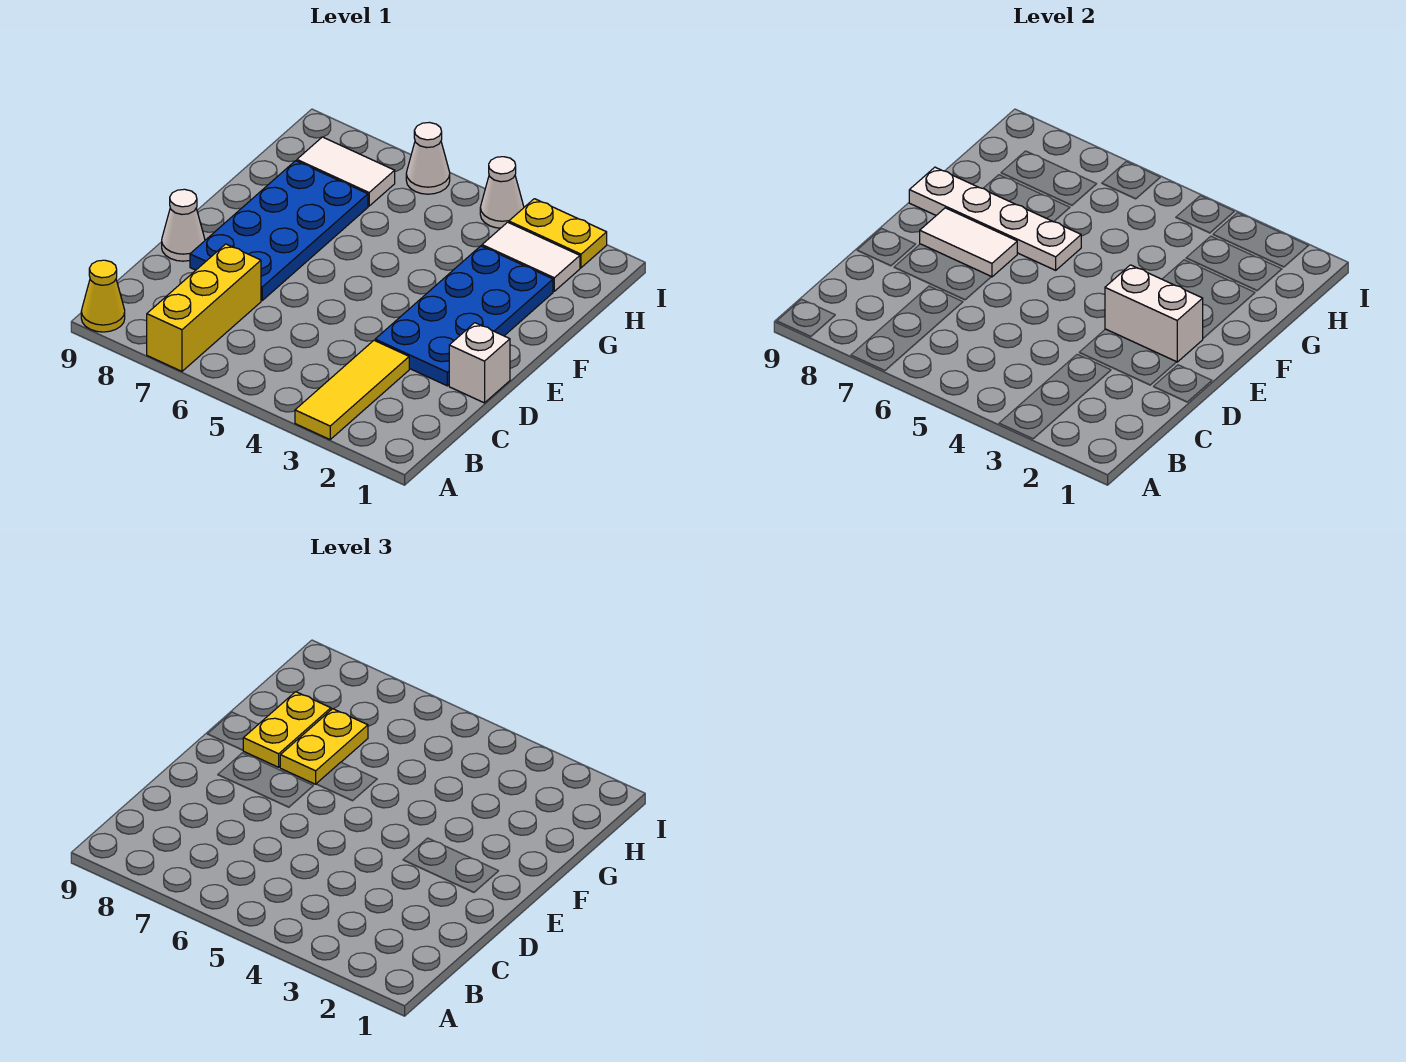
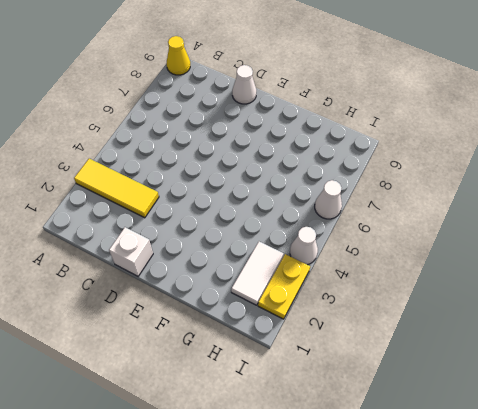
none -> yellow 1x3 brick [147,244,261,371]
none -> blue 2x4 plate [375,246,553,386]
none -> blue 2x4 plate [190,161,368,300]

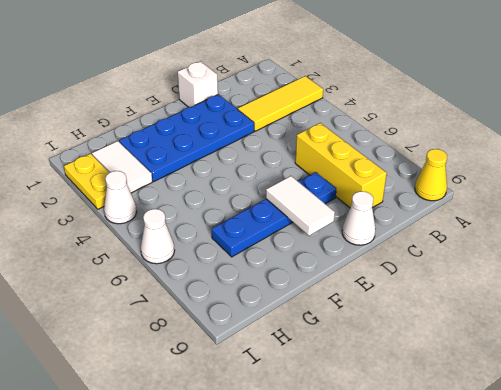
yellow 1x3 brick [295,123,387,208] -> yellow 1x3 brick turned to [147,244,261,371]
blue 1x4 plate [212,172,336,257] -> blue 2x4 plate [190,161,368,300]
none -> white 1x2 tile [297,137,395,206]
none -> white 1x2 brick [1105,265,1203,362]
none -> white 1x4 plate [909,167,1081,270]

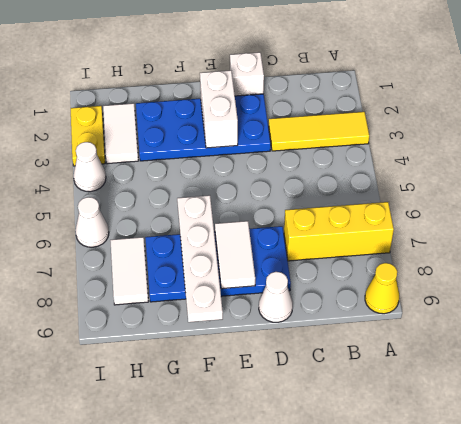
none -> yellow 1x2 plate [280,709,368,784]
none -> yellow 1x2 plate [243,692,331,767]

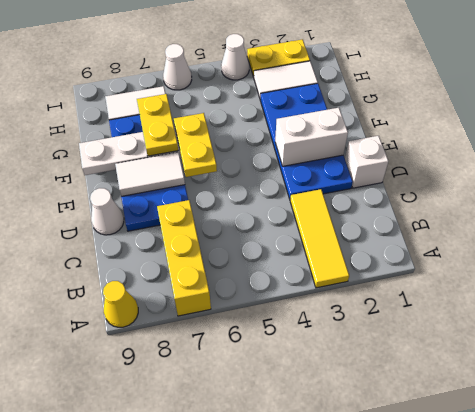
yellow 1x2 plate [174,113,217,177] -> yellow 1x2 plate moved to [243,692,331,767]

